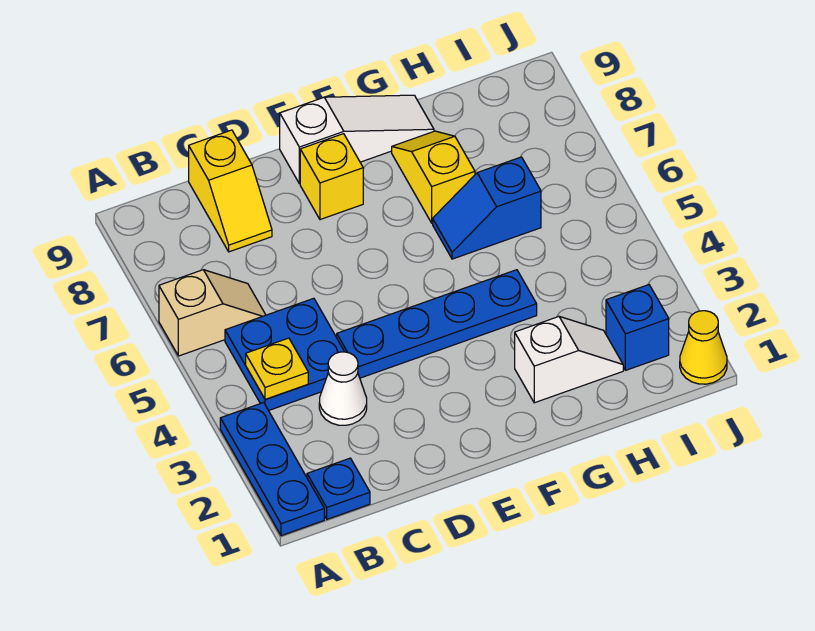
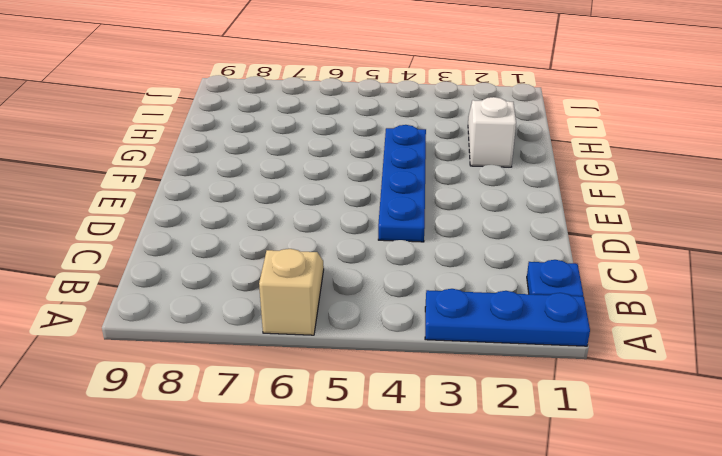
none -> blue 2x2 plate [225,298,344,411]
none -> white 1x1 cone [319,352,367,425]
none -> yellow 1x2 slope [189,130,272,252]

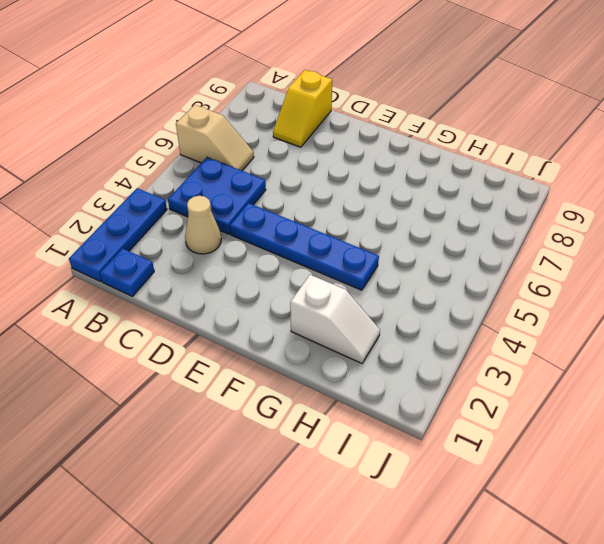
tan 1x1 cone [185,196,221,254] -> white 1x1 cone [319,352,367,425]
none -> yellow 1x1 brick [300,134,363,220]
none -> white 1x3 slope [280,95,434,184]
none -> blue 1x2 slope [433,157,541,259]

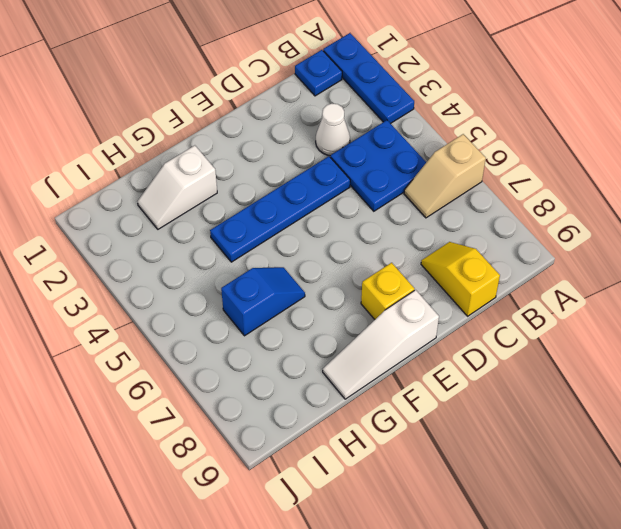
none -> yellow 1x2 slope [392,131,475,223]
none -> blue 1x1 brick [606,285,669,370]
none -> yellow 1x1 cone [680,311,727,384]

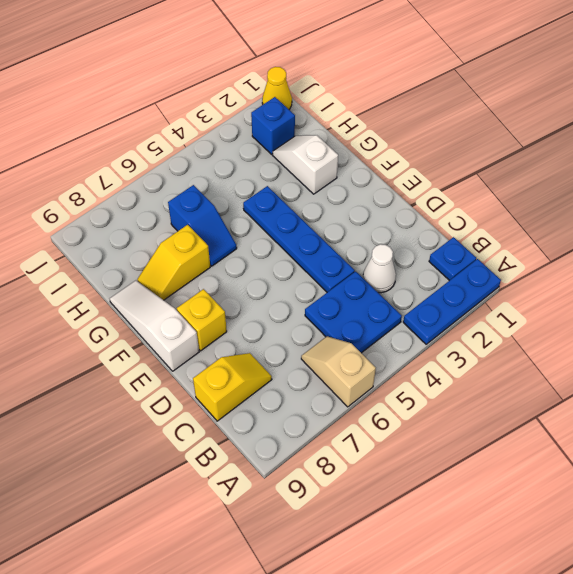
none -> yellow 1x1 plate [246,338,308,399]

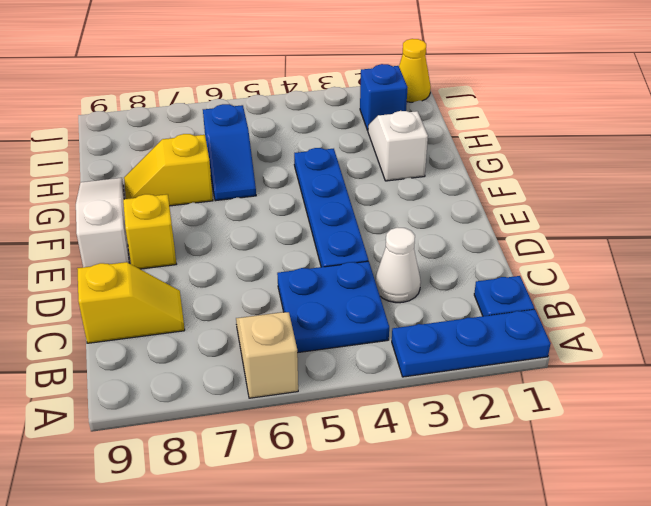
none -> yellow 1x1 plate [246,338,308,399]

